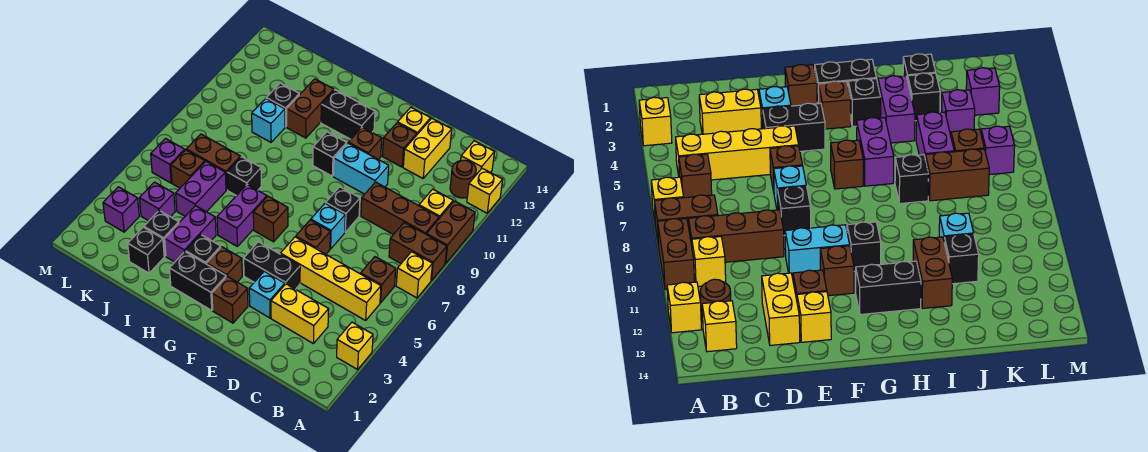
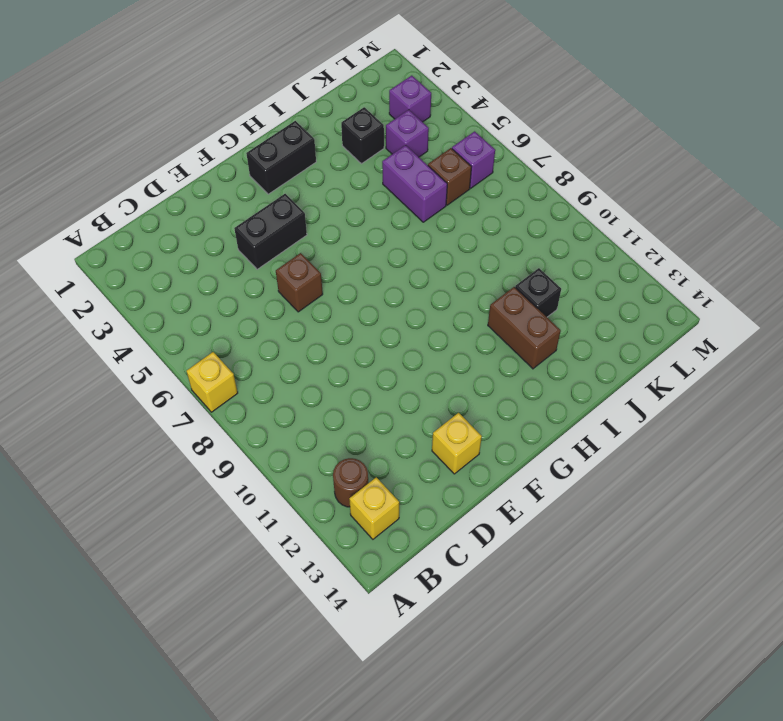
none -> yellow 1x1 brick [337,322,373,370]
none -> brown 1x2 brick [389,223,447,281]
none -> brown 1x2 brick [427,201,475,263]
none -> yellow 1x1 brick [467,168,503,213]

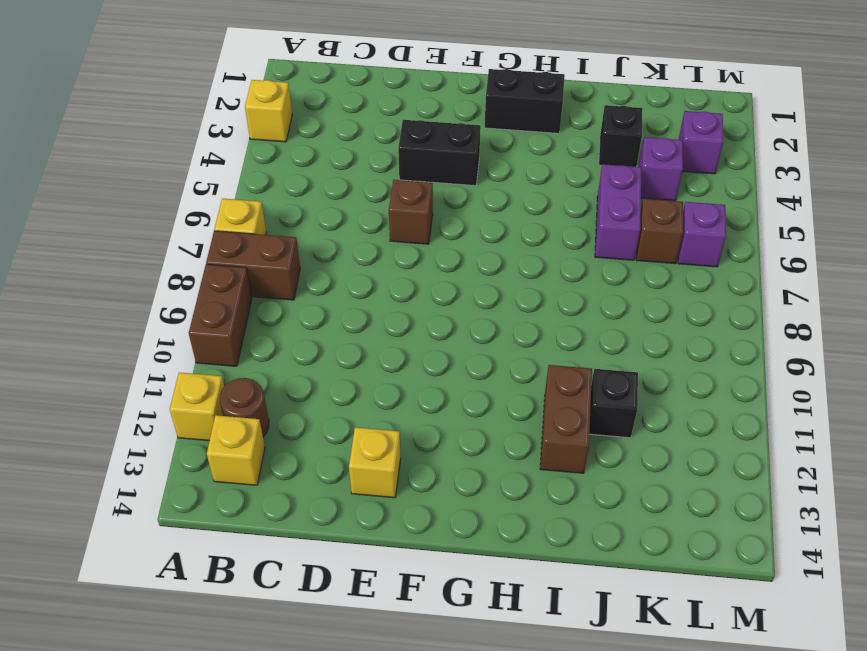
none -> yellow 1x4 brick [280,237,381,320]
none -> brown 1x1 brick [361,257,396,303]
none -> brown 1x3 brick [361,182,439,235]
none -> yellow 1x1 brick [419,189,453,218]

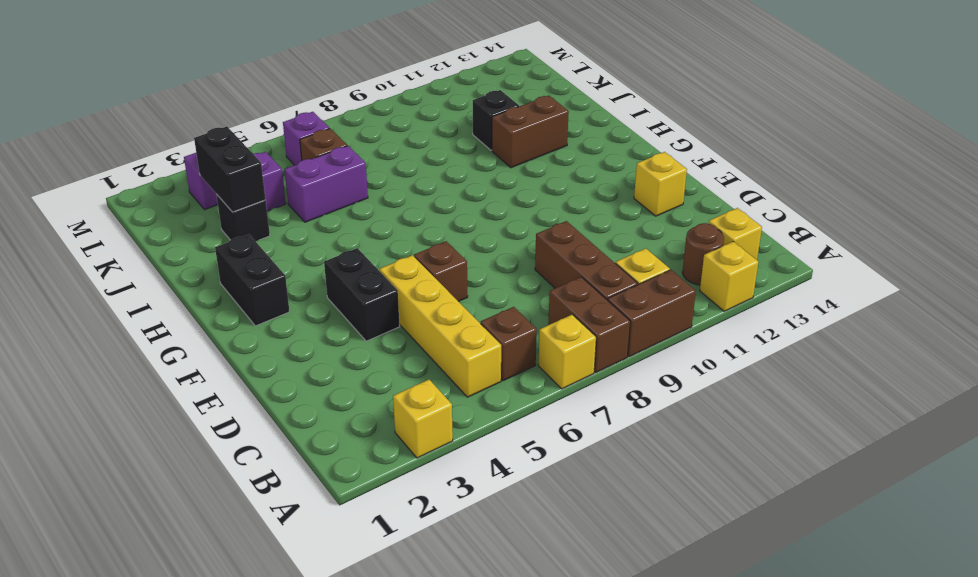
black 1x2 brick [194,127,266,212] -> black 1x2 brick moved to [321,90,375,139]
none -> yellow 1x2 brick [271,284,329,344]
none -> yellow 1x2 brick [403,118,452,178]
none -> cyan 1x1 brick [249,271,285,318]
none -> cyan 1x1 brick [311,203,345,249]

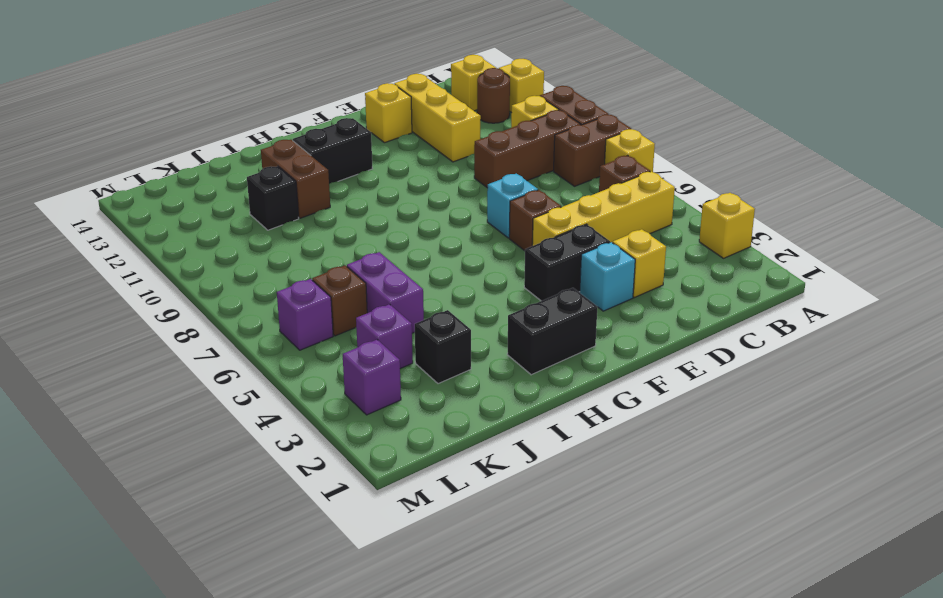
yellow 1x1 brick [613,229,666,298] -> yellow 1x2 brick [271,284,329,344]
yellow 1x3 brick [394,74,481,162] -> yellow 1x2 brick [403,118,452,178]
none -> black 1x1 brick [326,187,360,232]
none -> cyan 1x2 brick [333,143,389,194]
none -> brown 1x1 brick [382,123,417,167]
none -> brown 1x1 brick [212,277,248,323]

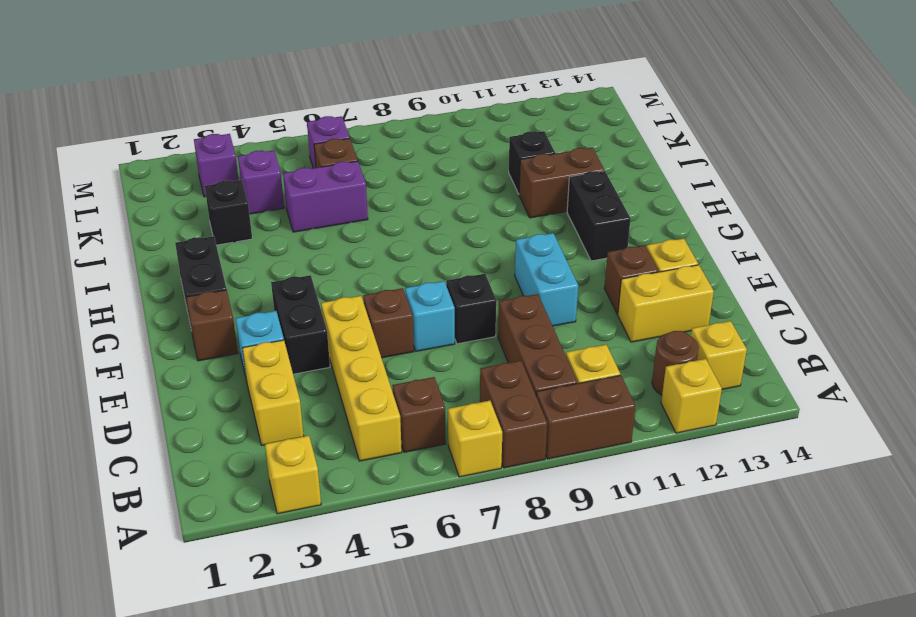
none -> brown 1x1 brick [348,127,382,159]
none -> brown 1x1 brick [207,247,242,282]
none -> brown 1x1 brick [253,196,288,242]
none -> black 1x1 brick [313,132,347,176]

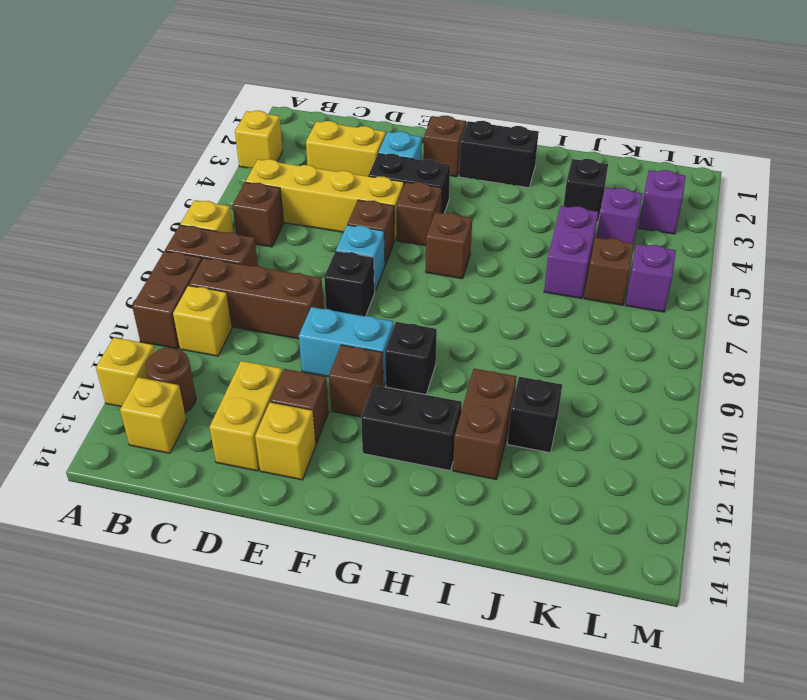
brown 1x1 brick [397,182,442,246] -> brown 1x1 brick moved to [207,247,242,282]
none -> black 1x1 brick [186,235,221,264]
none -> purple 1x2 brick [217,185,267,247]
none -> purple 1x2 brick [165,206,216,262]
none -> black 1x1 brick [227,157,261,196]

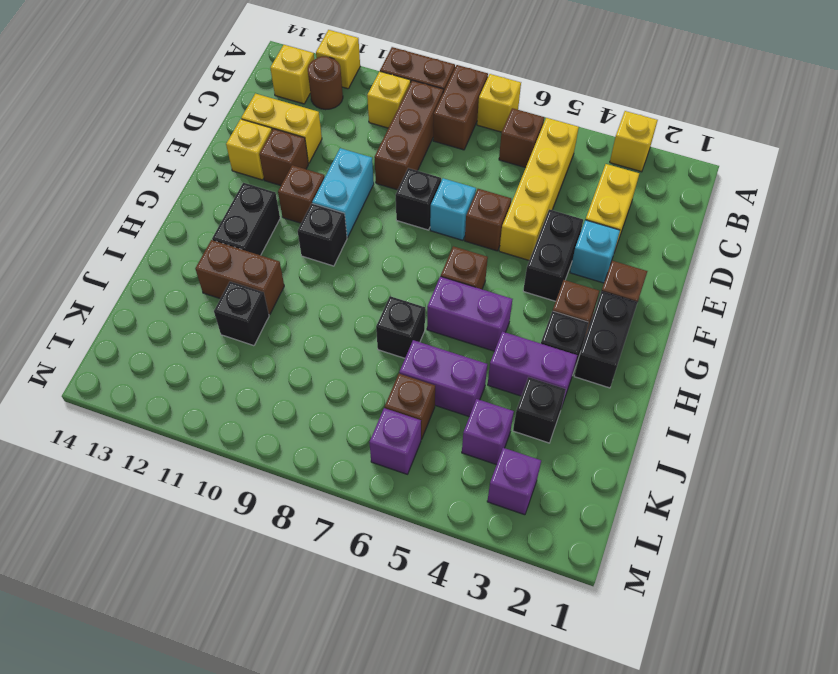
none -> black 1x1 brick [128,227,164,273]
none -> brown 1x2 brick [186,134,241,190]
none -> cyan 1x1 brick [252,99,285,142]

